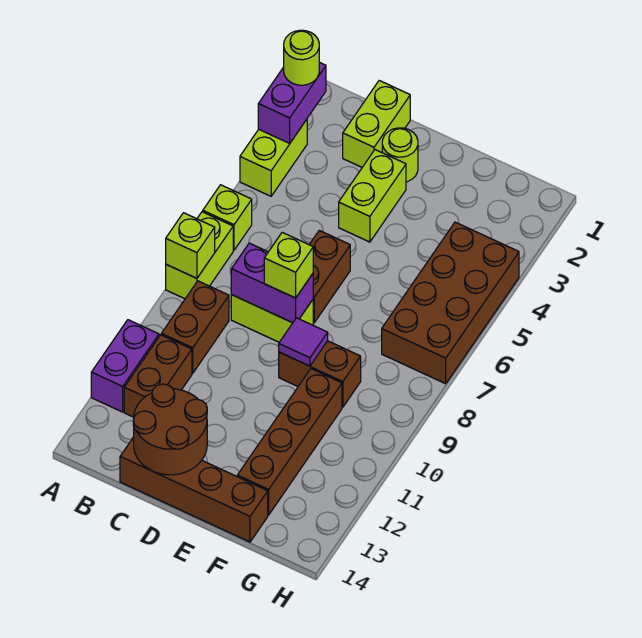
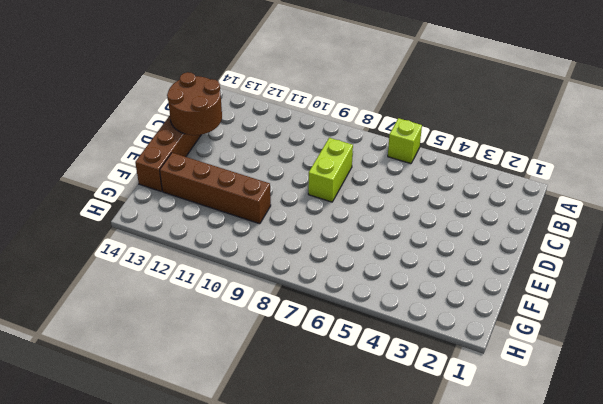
none -> lime 1x2 brick [240,120,307,196]
none -> lime 1x2 brick [166,212,233,299]
none -> purple 1x2 brick [91,320,159,412]

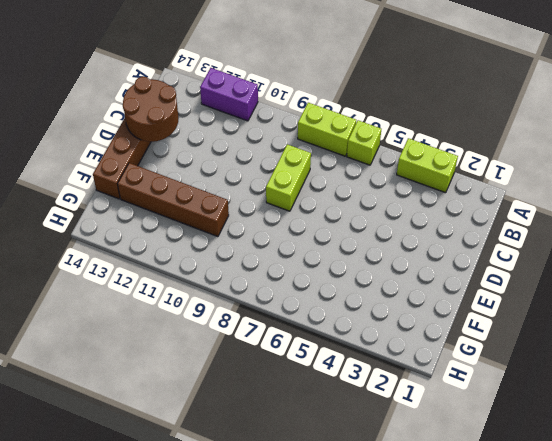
none -> brown 1x2 brick [161,281,229,373]
none -> brown 1x2 brick [124,335,192,417]
none -> lime 1x2 brick [343,81,410,167]

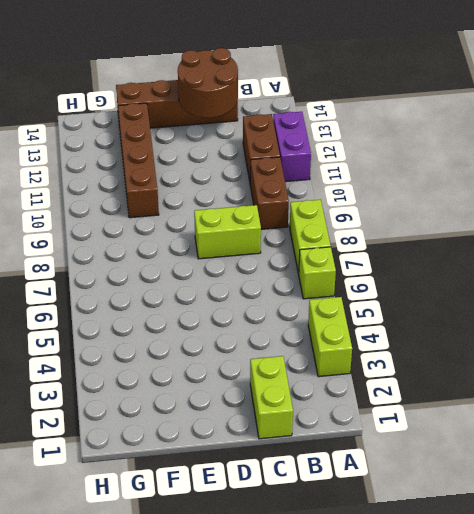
none -> lime 1x1 round brick [382,128,418,182]
none -> lime 1x2 brick [339,150,406,242]
none -> brown 1x2 brick [309,230,350,323]

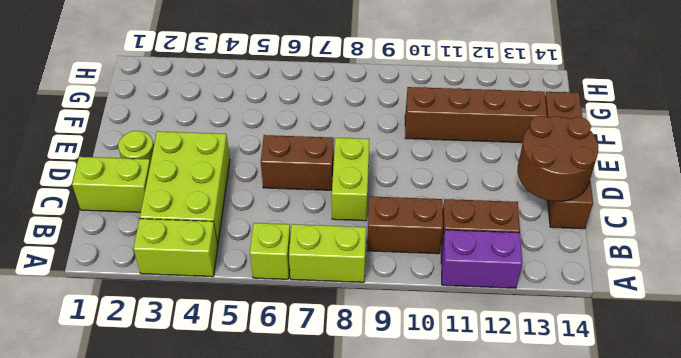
lime 2x3 brick [140,131,230,245] -> lime 1x2 brick [339,150,406,242]
none -> brown 1x2 brick [279,341,361,407]
none -> brown 2x4 brick [382,222,519,384]
none -> purple 1x2 brick [258,62,326,143]

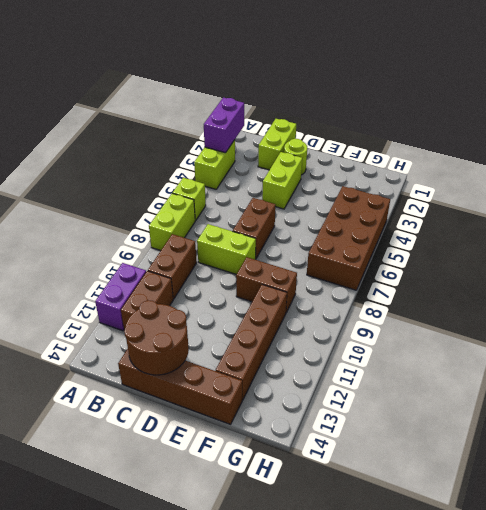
none -> lime 1x1 brick [166,213,215,278]
none -> purple 1x2 brick [231,243,313,323]
none -> purple 1x1 tile [279,318,328,366]

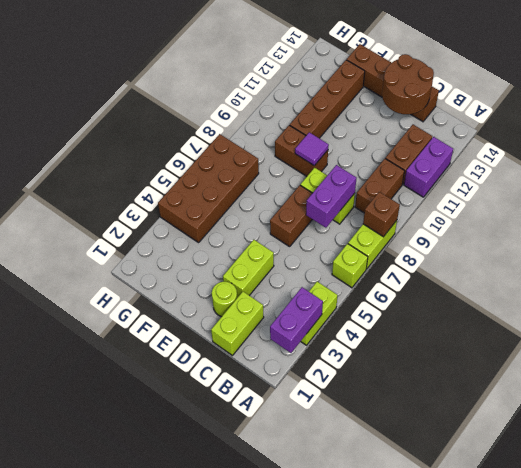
brown 1x1 brick [363,192,400,237] -> lime 1x1 brick [166,213,215,278]
purple 1x2 brick [306,165,356,228] -> purple 1x2 brick turned to [231,243,313,323]
none -> lime 1x1 round brick [284,30,319,85]
none -> lime 1x1 brick [264,232,313,298]

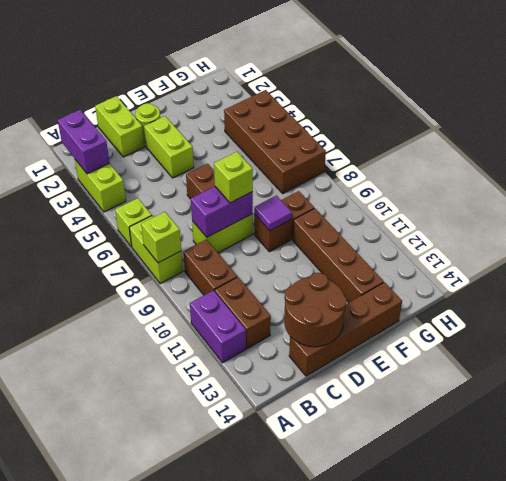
none -> lime 1x1 round brick [284,30,319,85]

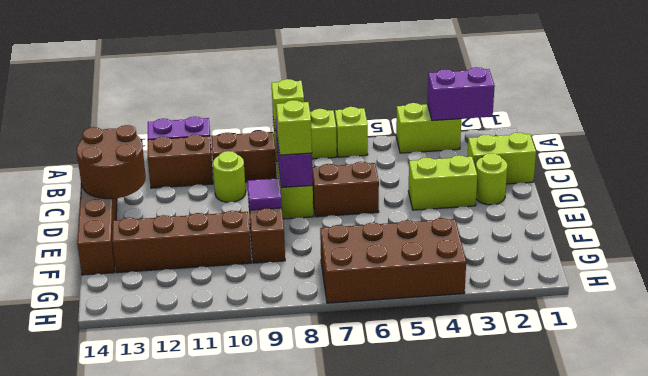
lime 1x1 round brick [213,151,246,202] -> lime 1x1 round brick moved to [284,30,319,85]

